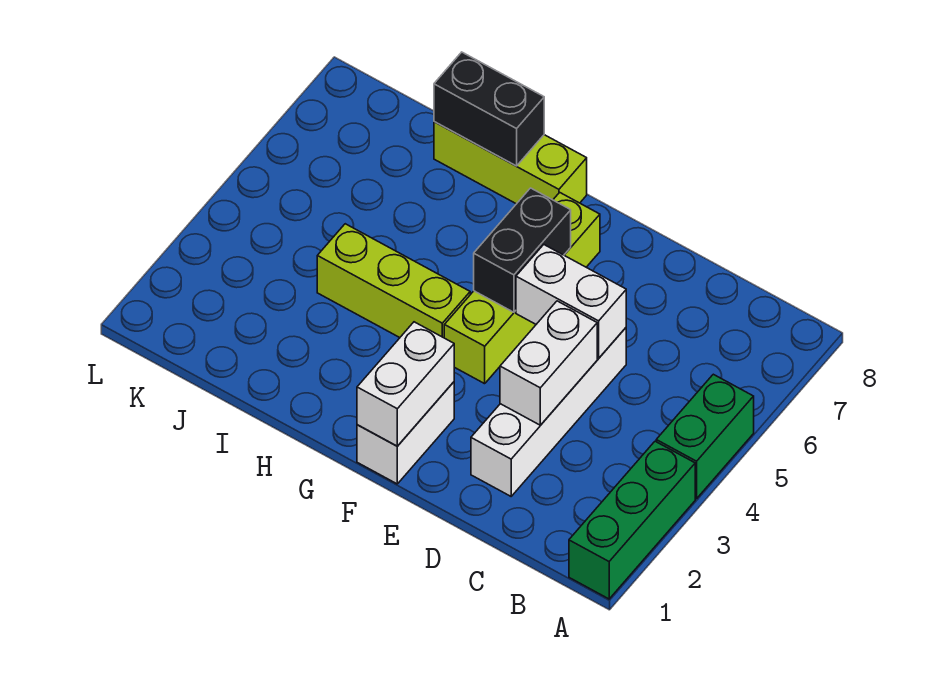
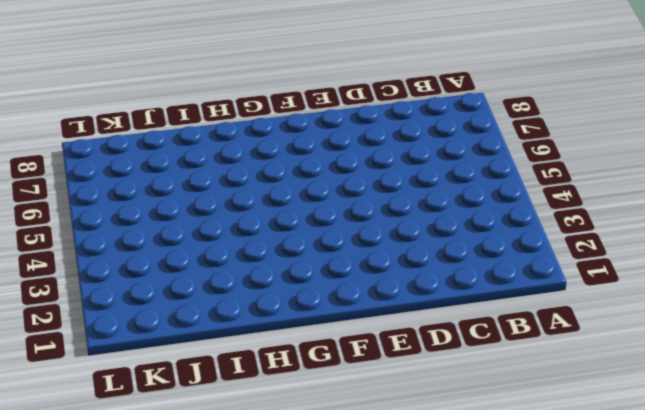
none -> green 1x3 brick [569,441,695,599]
none -> green 1x2 brick [656,374,754,499]
none -> white 1x4 brick [471,328,626,496]

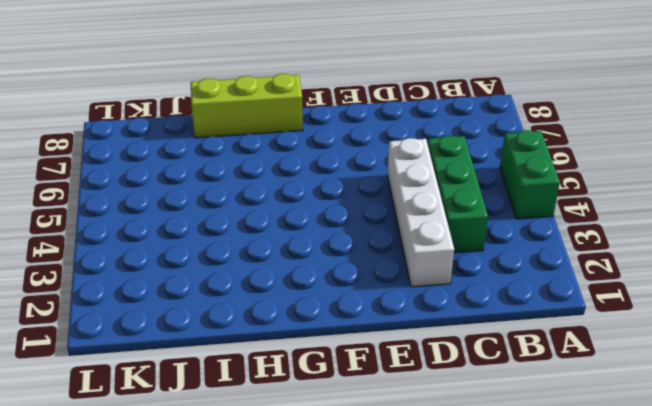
green 1x3 brick [427,135,488,253] -> green 1x3 brick moved to [569,441,695,599]
none -> white 1x2 brick [357,382,454,484]
none -> lime 1x4 brick [444,192,600,384]
none -> lime 1x3 brick [317,224,470,338]

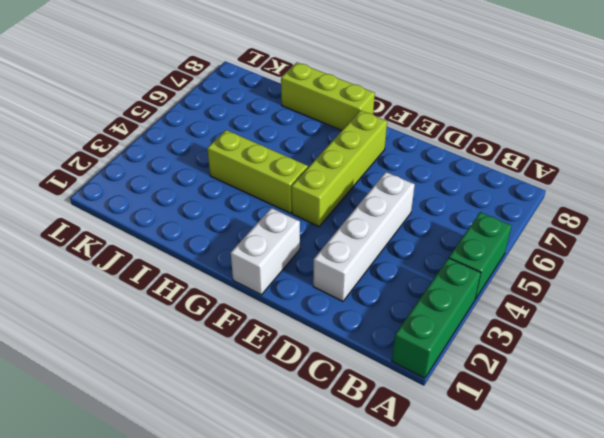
none -> white 1x2 brick [500,301,597,425]
none -> white 1x2 brick [516,245,626,358]
none -> white 1x2 brick [357,322,454,446]

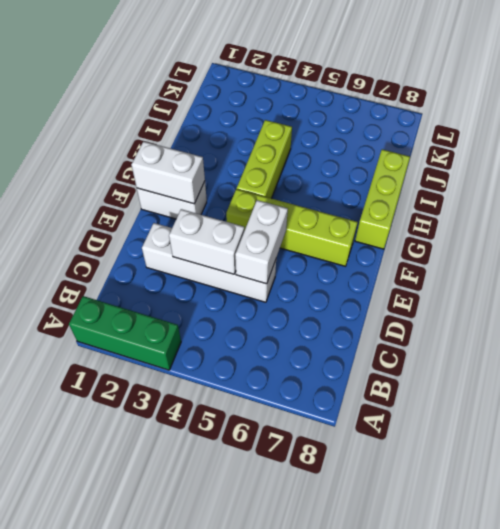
none -> green 1x2 brick [656,374,754,499]
none -> black 1x2 brick [474,188,571,312]
none -> black 1x2 brick [434,52,544,166]

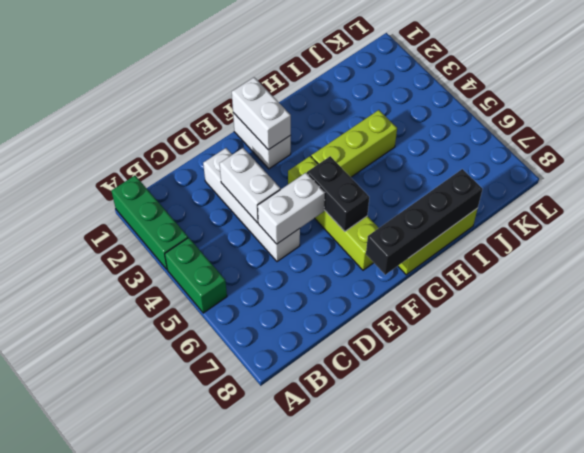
black 1x4 brick [366,169,482,275] -> black 1x2 brick [434,52,544,166]

